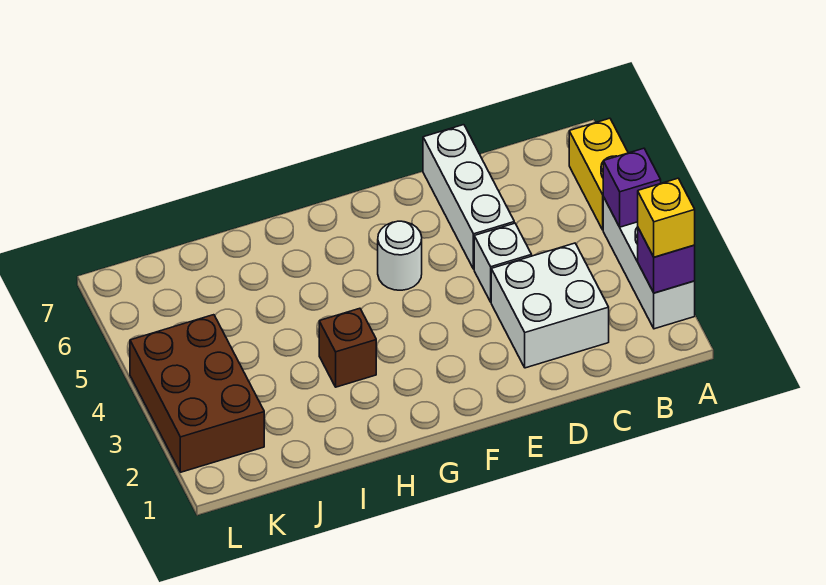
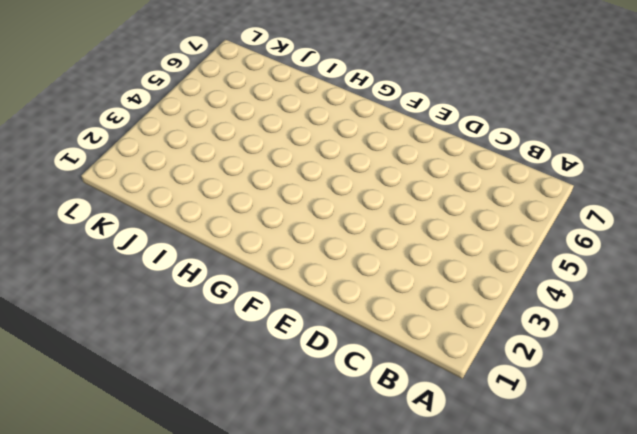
none -> white 1x3 brick [603,197,695,329]
none -> yellow 1x2 brick [569,118,628,230]

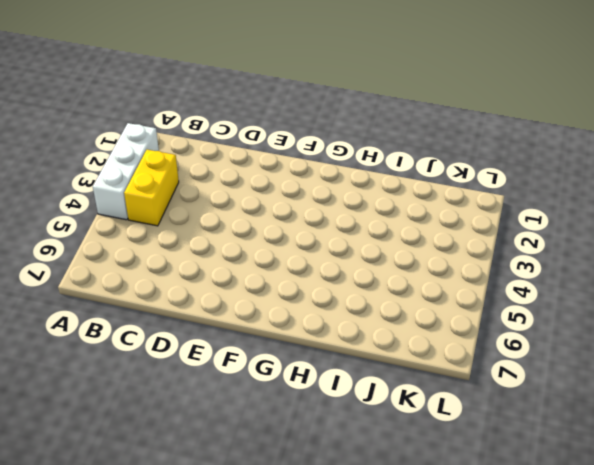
yellow 1x2 brick [124,150,179,226] -> yellow 1x2 brick moved to [569,118,628,230]
none -> white 2x2 brick [491,243,609,368]
none -> white 1x1 brick [474,223,532,302]

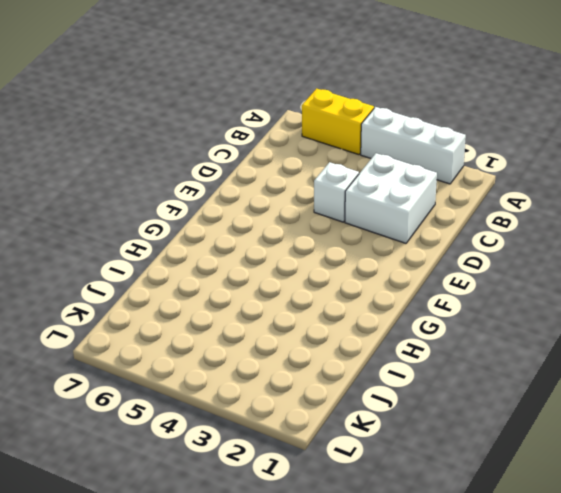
none -> white 1x3 brick [423,125,514,269]
none -> white 1x1 round brick [378,221,422,290]

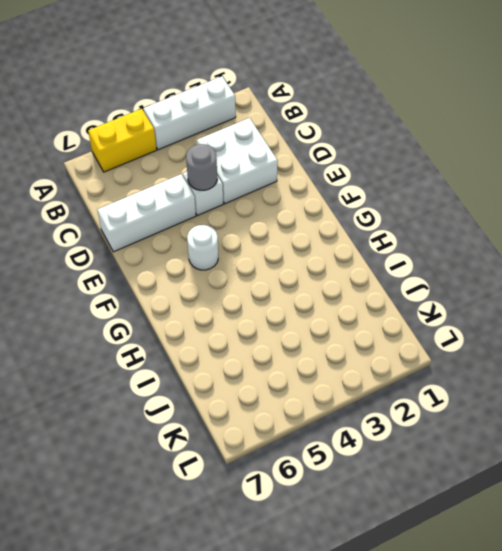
grey 1x1 round brick [186,144,217,190] -> none
none -> brown 1x1 brick [319,308,376,387]
none -> brown 2x3 brick [130,315,264,472]

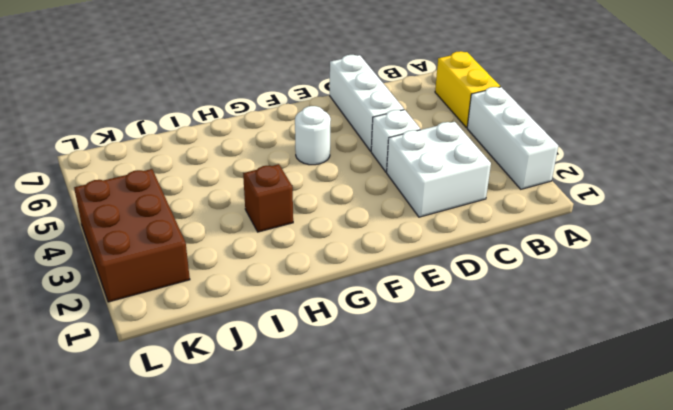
none -> purple 1x1 brick [638,228,695,293]
none -> purple 1x1 brick [603,148,661,227]

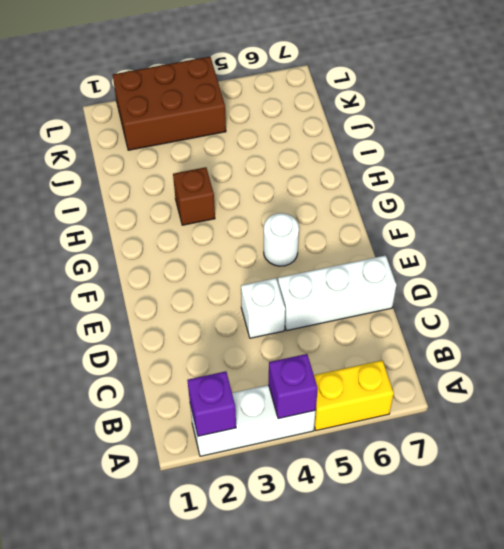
none -> white 2x2 brick [491,243,609,368]
none -> yellow 1x1 brick [638,178,695,257]

